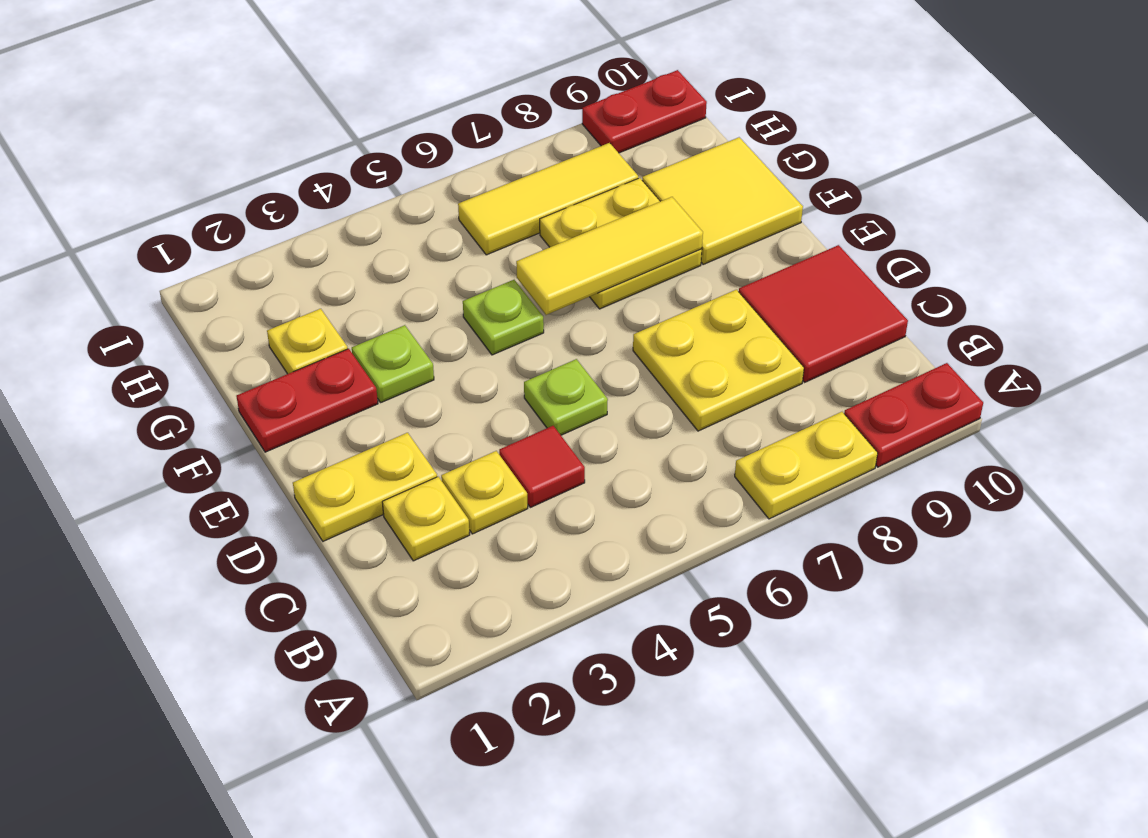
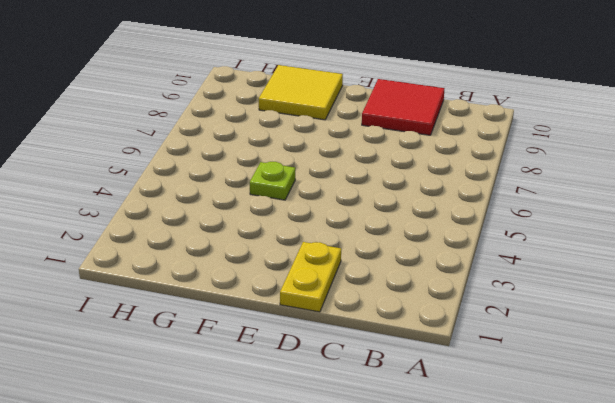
none -> yellow 1x2 plate [735,412,878,519]
none -> red 1x2 plate [844,363,983,467]
none -> yellow 1x1 plate [382,477,470,561]

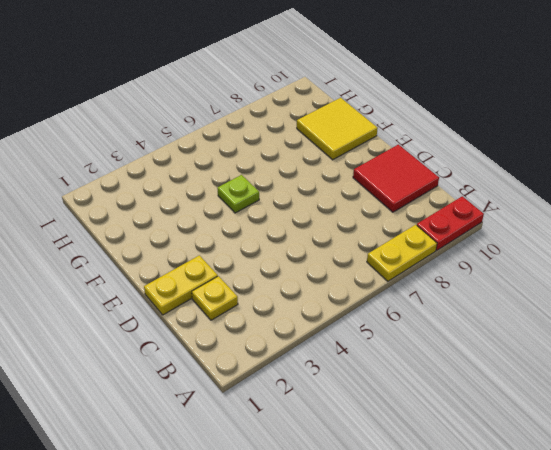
none -> yellow 1x1 plate [441,451,528,534]
none -> red 1x1 tile [499,426,585,507]
none -> yellow 2x2 plate [633,290,804,431]

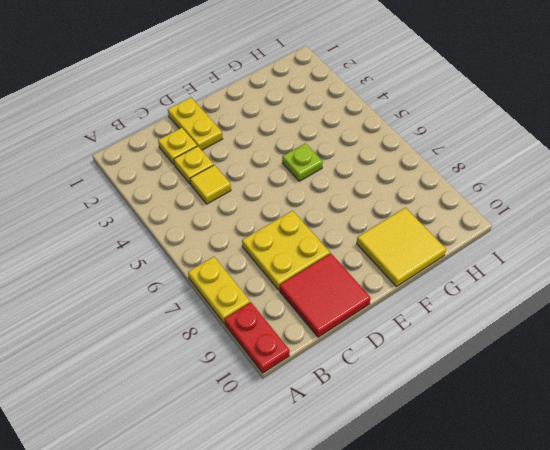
yellow 1x1 tile [190,165,231,204] -> red 1x1 tile [499,426,585,507]
none -> lime 1x1 plate [524,359,608,435]
none -> red 1x2 plate [236,349,378,452]
none -> lime 1x1 plate [352,325,434,402]

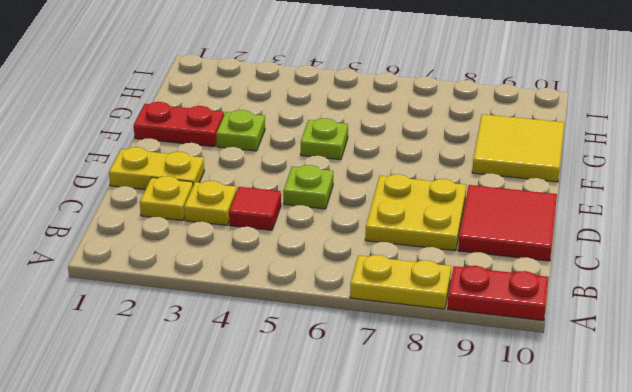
none -> yellow 2x2 plate [540,178,702,309]
none -> yellow 1x1 plate [267,309,348,374]
none -> yellow 1x3 tile [458,143,638,255]

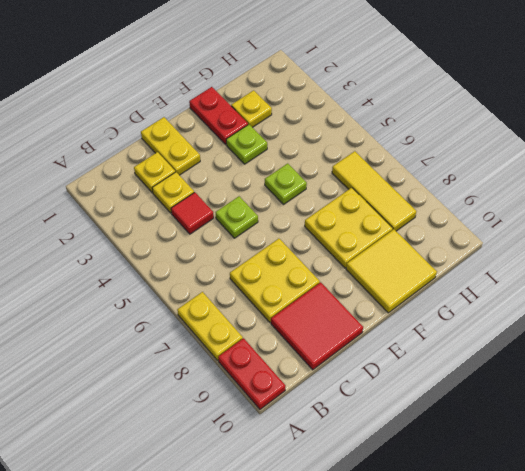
none -> red 1x2 plate [582,70,707,153]
none -> yellow 1x3 tile [516,197,703,315]

